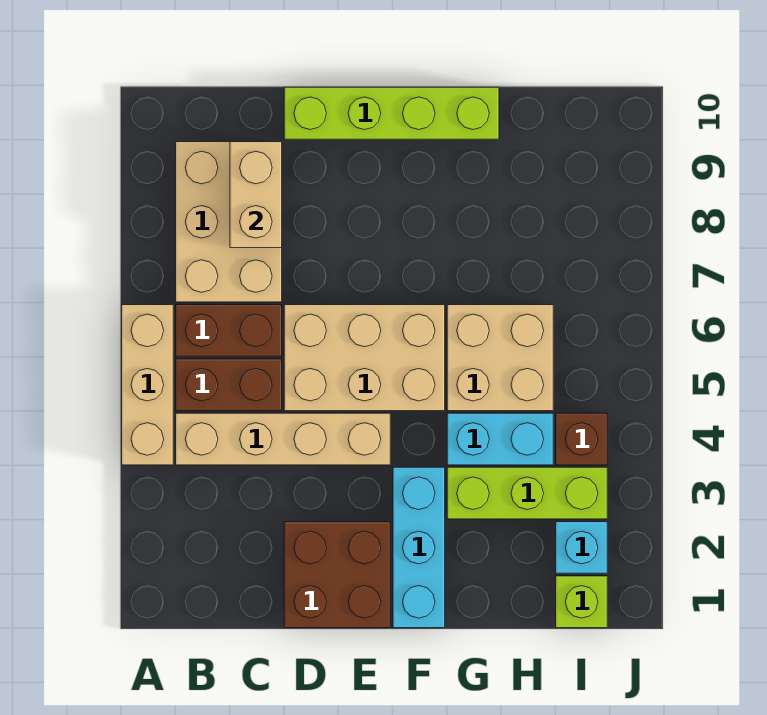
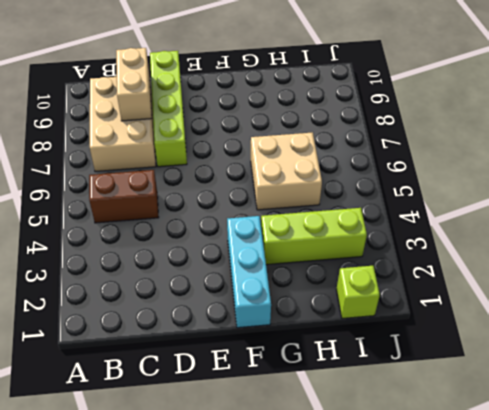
lime 1x4 brick [150,51,187,167] -> lime 1x4 brick turned to [284,87,499,139]
none -> tan 1x3 brick [122,305,173,465]
none -> tan 1x4 brick [176,413,390,465]
none -> brown 1x2 brick [176,305,282,356]

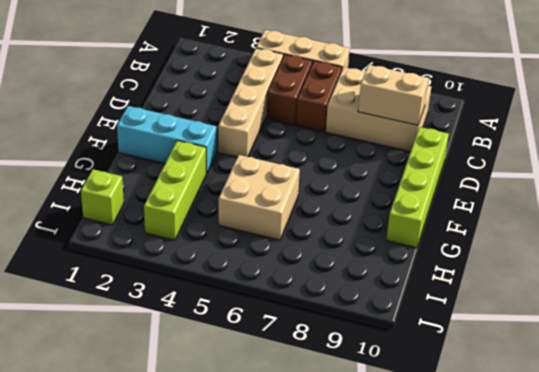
none -> brown 2x2 brick [284,522,390,628]
none -> tan 2x3 brick [284,305,445,411]
none -> cyan 1x2 brick [447,413,553,465]

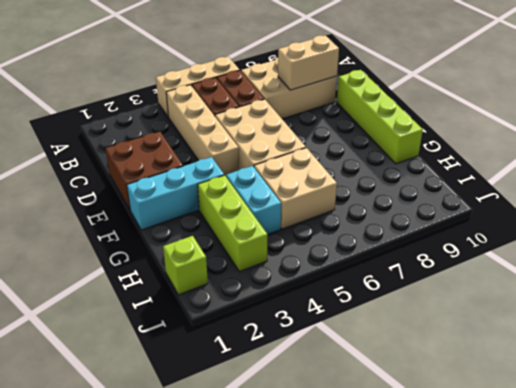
none -> cyan 1x1 brick [556,522,607,573]
none -> brown 1x1 brick [556,413,607,465]

